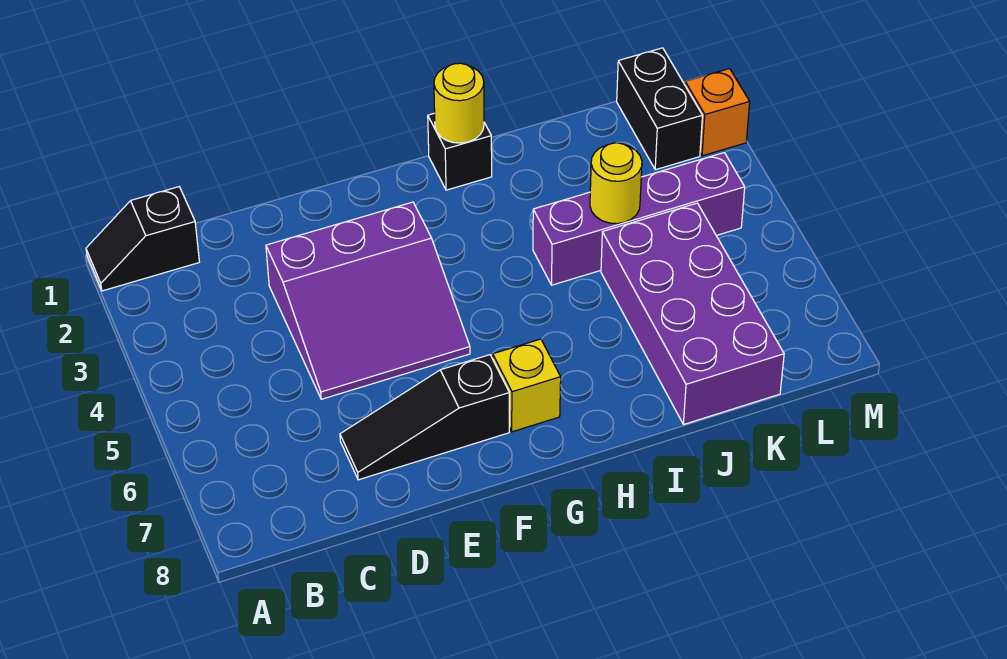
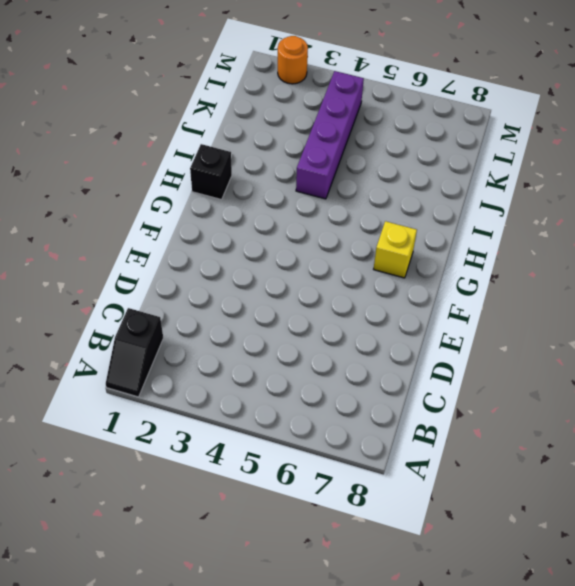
orange 1x1 round brick [278,36,308,84] -> orange 1x1 brick [685,69,750,156]
none -> purple 3x3 slope [266,202,470,399]
none -> black 1x3 slope [340,355,509,480]

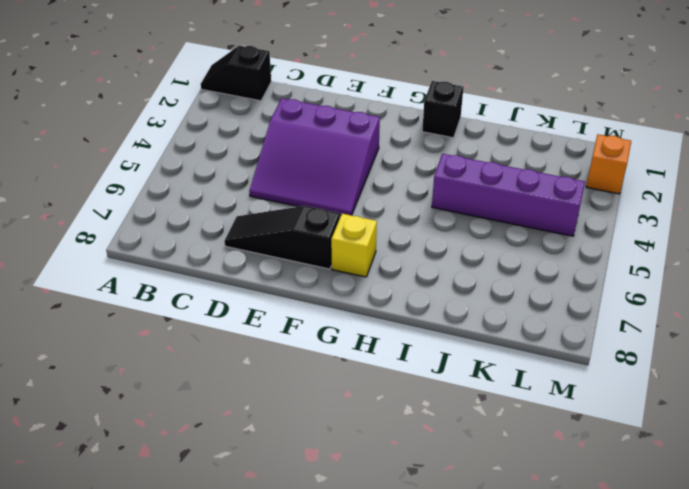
none -> purple 2x4 brick [601,203,784,425]
none -> black 1x2 brick [617,48,703,170]

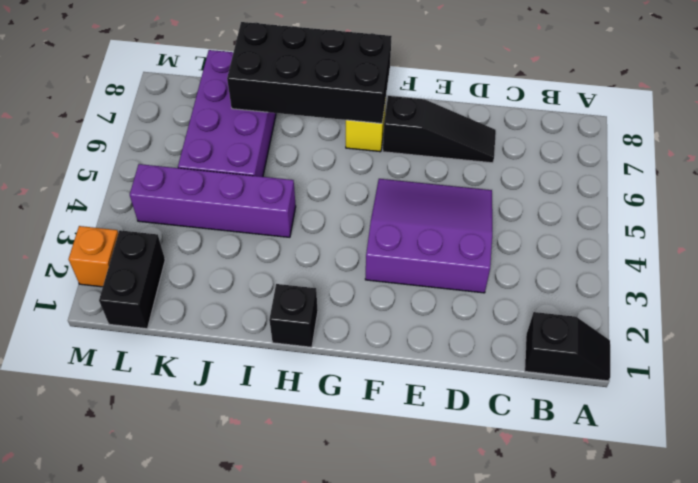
black 2x4 brick [227,22,392,123] -> none
none -> yellow 1x1 round brick [434,63,484,143]
none -> yellow 1x1 round brick [590,143,642,224]

